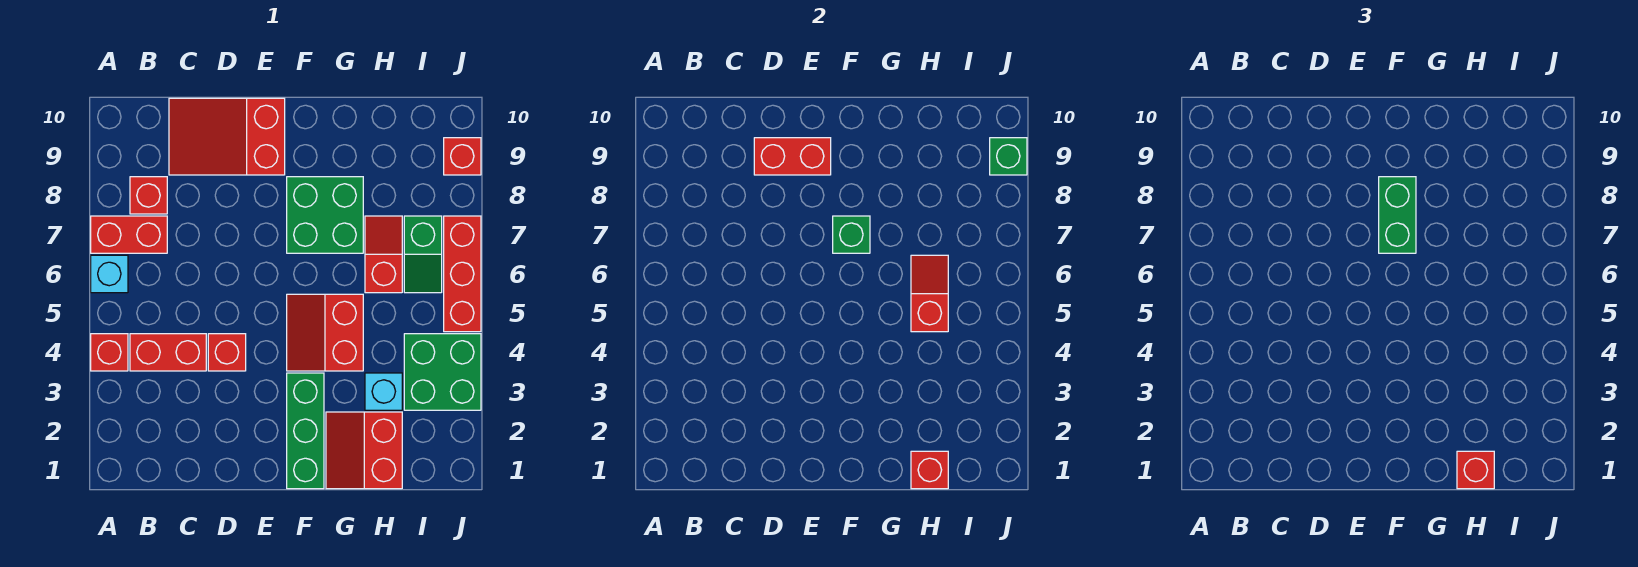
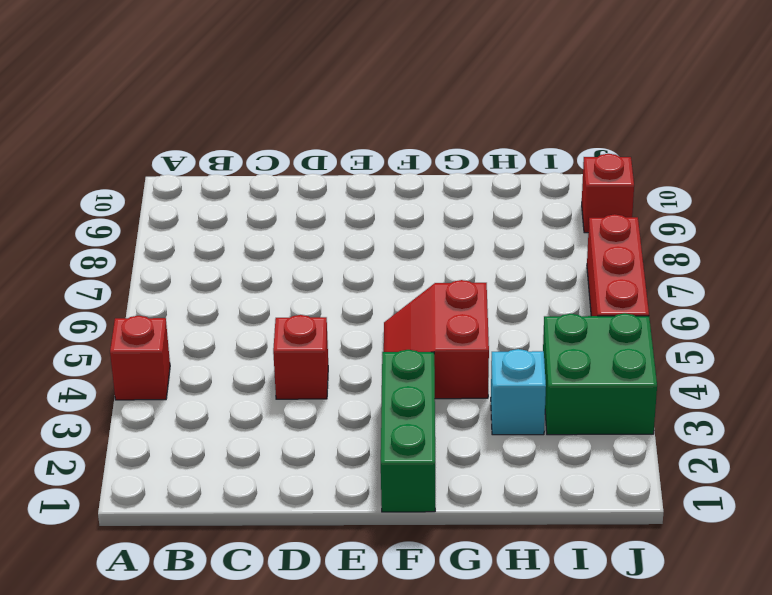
none -> cyan 1x1 brick [91,255,128,293]
none -> red 1x2 brick [91,216,167,253]
none -> red 1x2 brick [130,334,206,371]

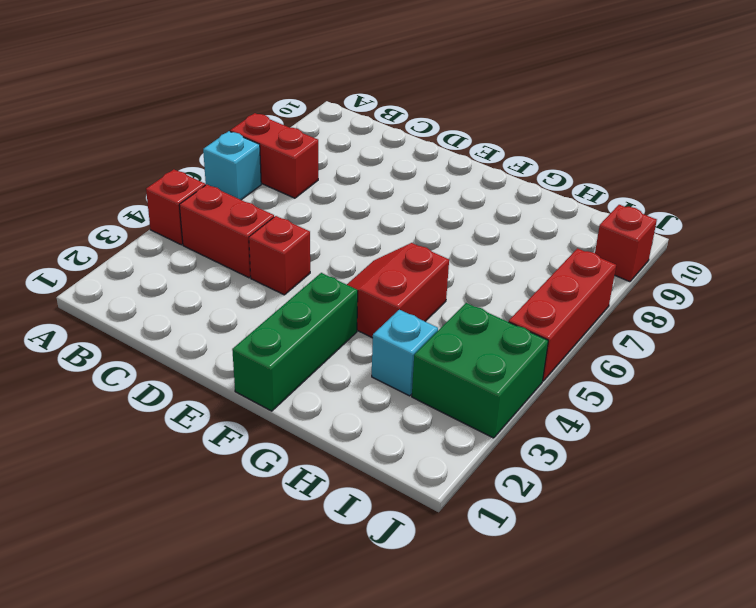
none -> red 1x1 brick [130,177,167,214]
none -> red 2x3 slope [169,98,285,175]
none -> green 2x2 brick [287,177,363,253]

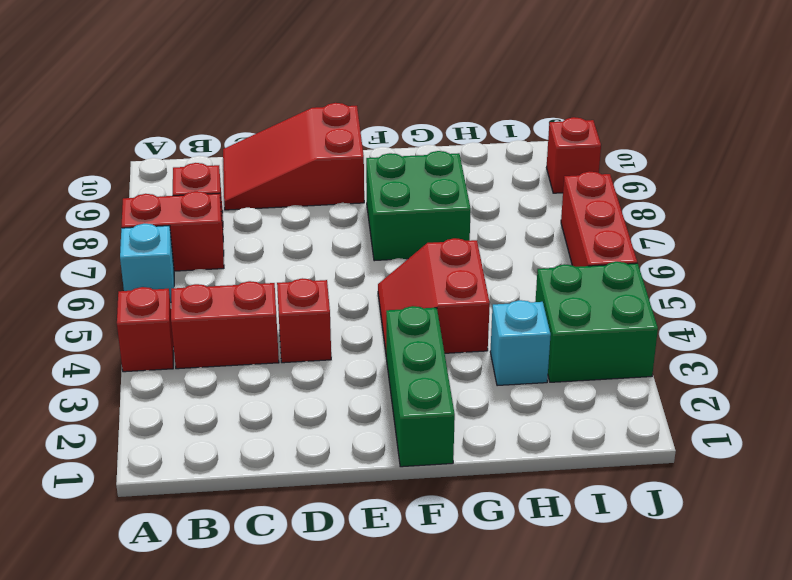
none -> red 2x2 slope [326,412,402,489]
none -> red 1x2 slope [365,216,402,293]
none -> green 1x2 slope [404,216,442,293]

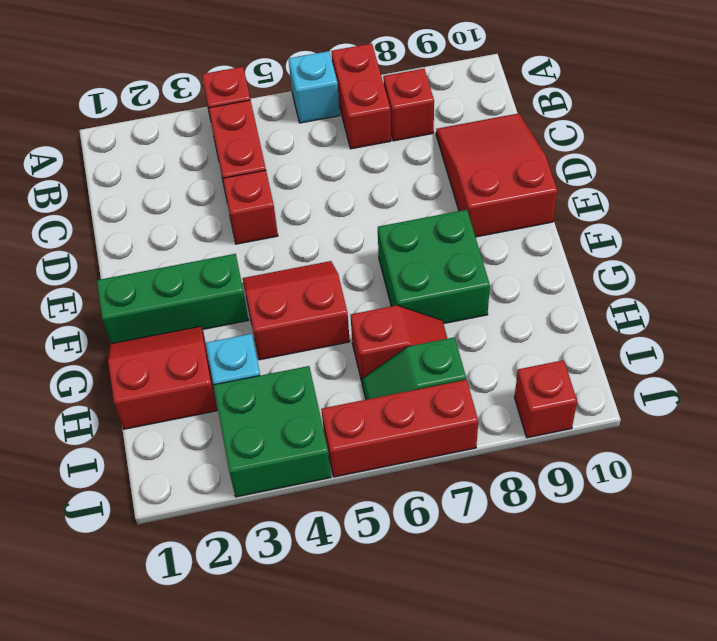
none -> red 1x2 brick [754,138,831,175]
none -> green 1x1 brick [833,216,870,253]
none -> red 1x1 brick [911,451,948,489]

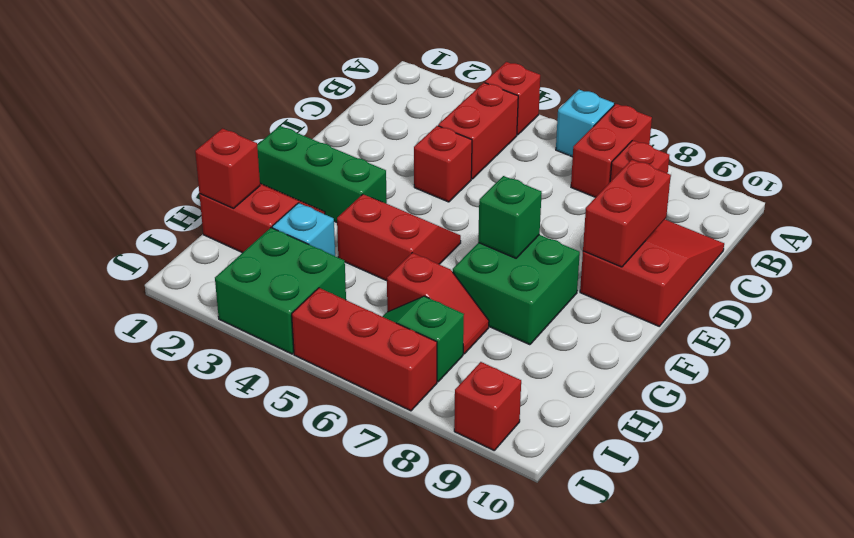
none -> red 1x2 slope [911,255,948,332]
none -> green 1x1 brick [990,138,1027,175]
none -> green 1x2 brick [1379,177,1416,253]

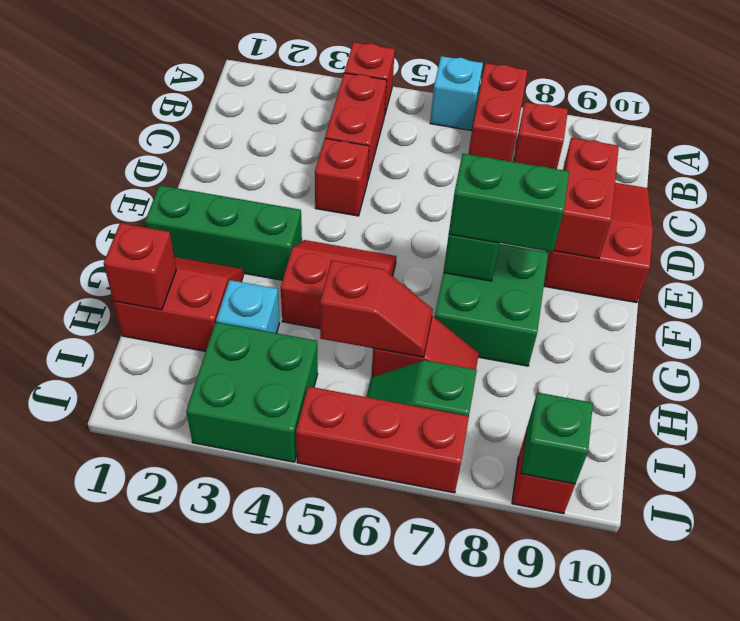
none -> red 1x1 brick [1457,451,1494,489]

